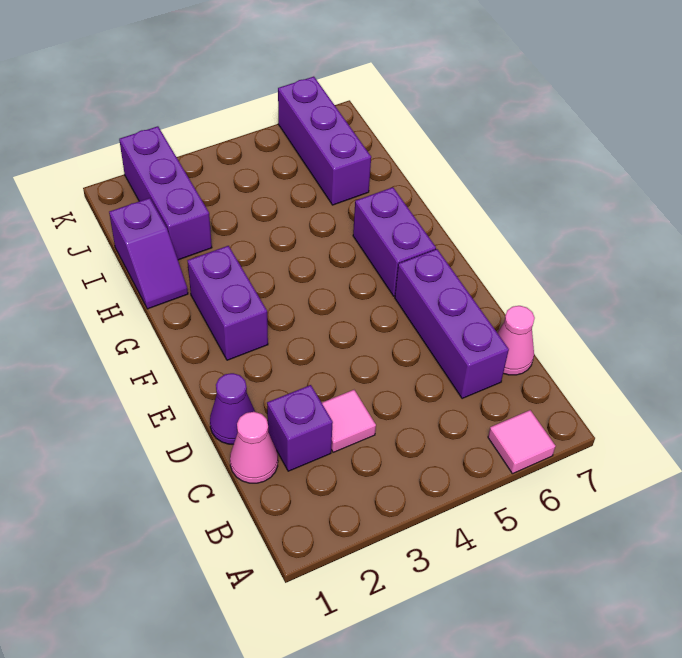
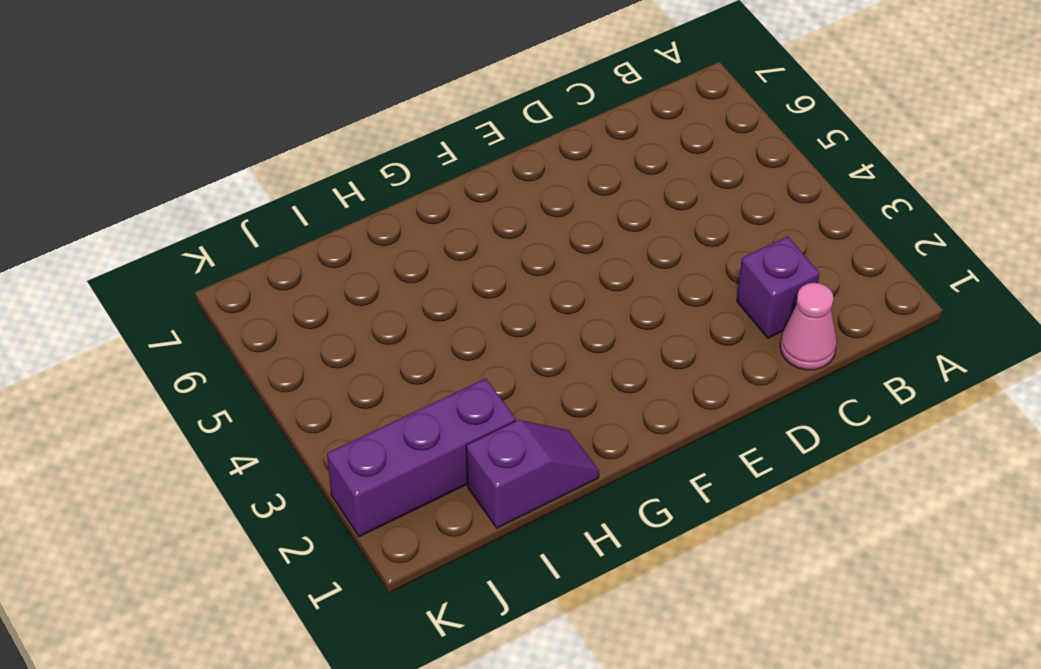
none -> pink 1x1 tile [488,410,556,474]
none -> pink 1x1 tile [322,390,376,452]
none -> purple 1x3 brick [395,249,509,399]

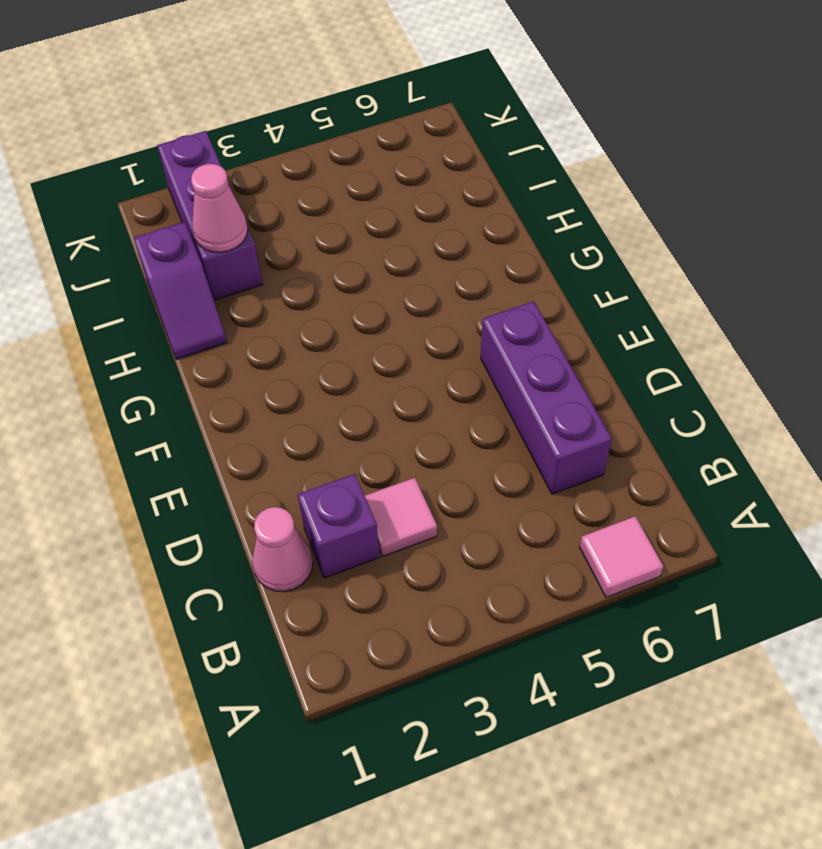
pink 1x1 cone [191,164,248,252] -> pink 1x1 cone moved to [498,306,535,375]
none -> purple 1x1 cone [210,373,255,444]
none -> purple 1x2 brick [187,246,268,360]
none -> purple 1x2 brick [353,187,436,296]

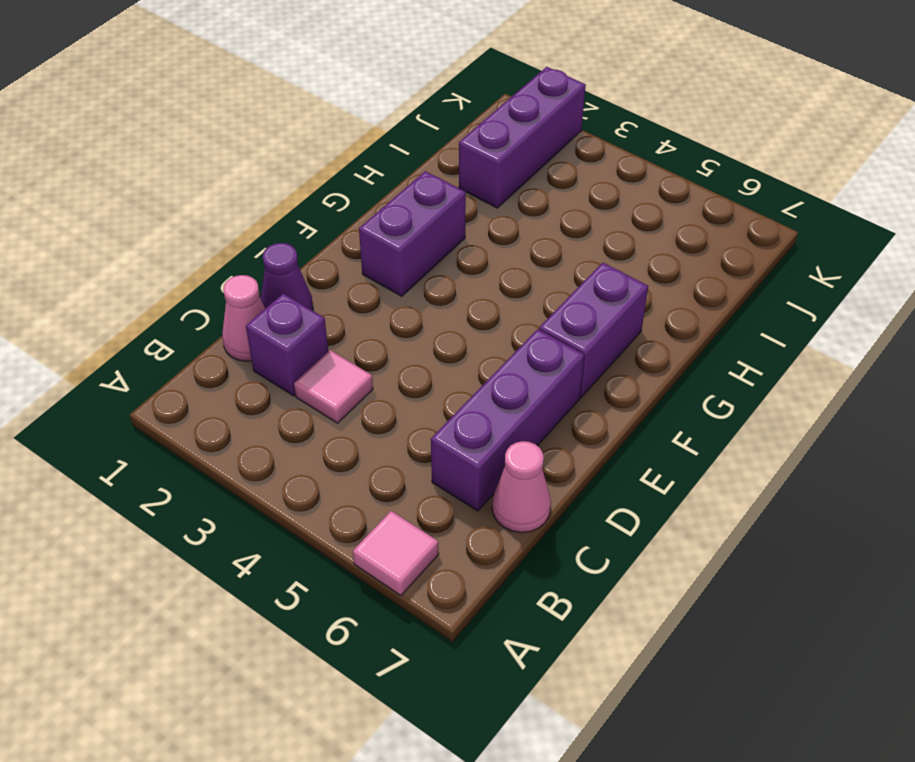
none -> purple 1x2 slope [109,198,188,309]
none -> purple 1x3 brick [278,77,371,205]

